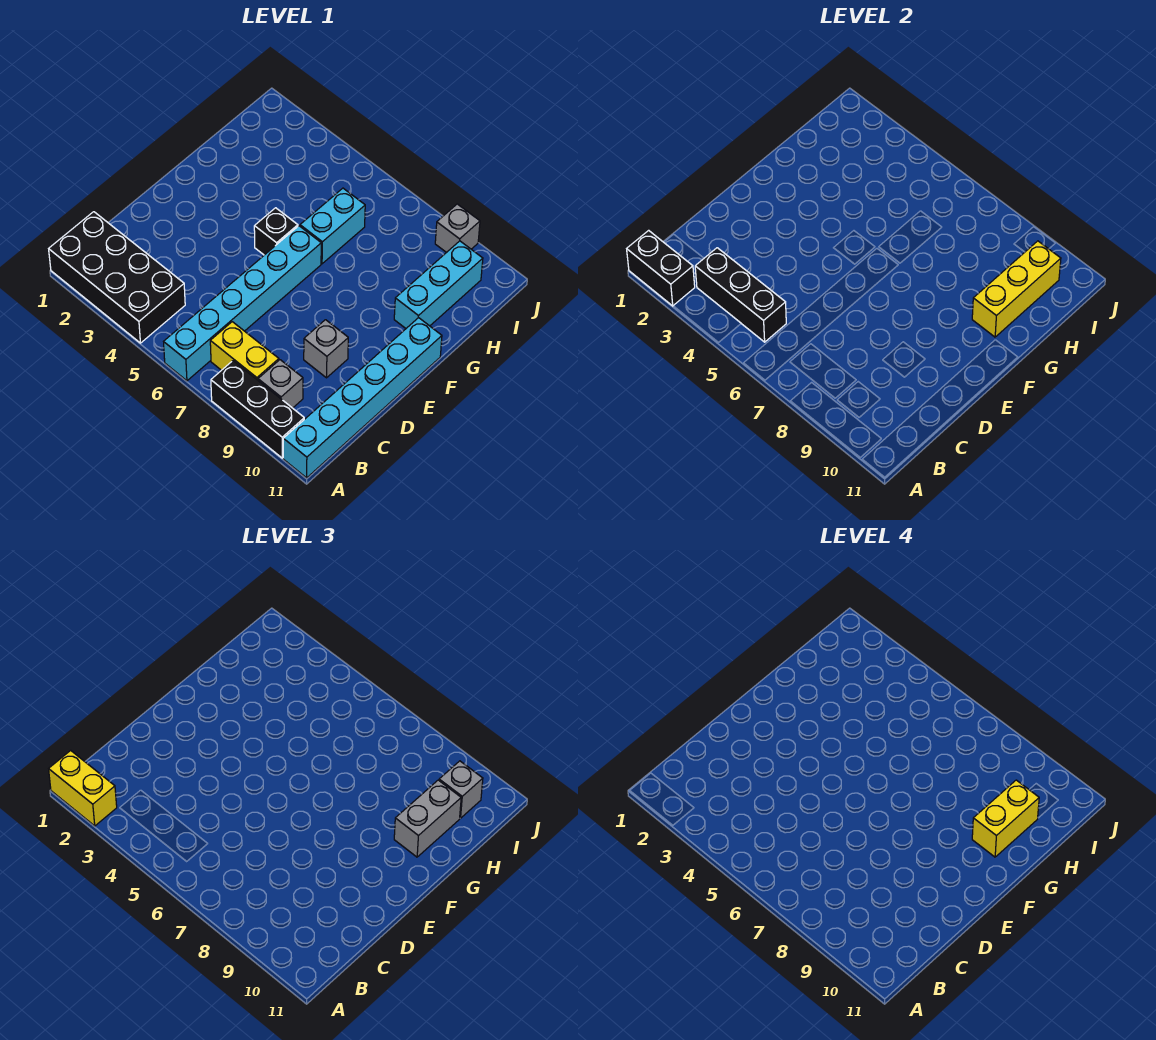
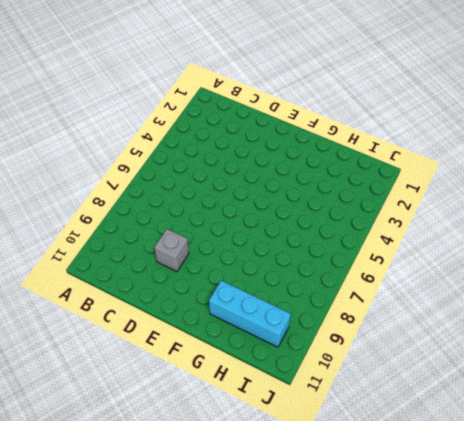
none -> black 2x4 brick [49,212,185,343]
none -> cyan 1x6 brick [164,226,321,381]
none -> black 1x3 brick [211,361,304,458]

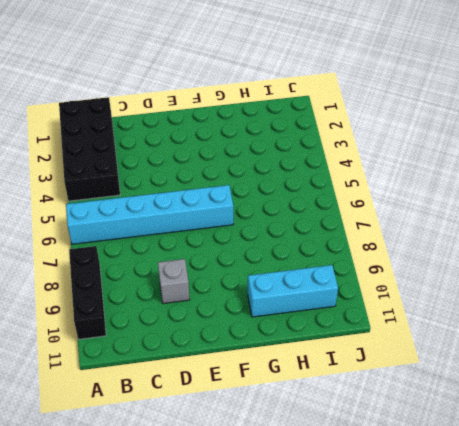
none -> cyan 1x6 brick [283,318,442,478]
none -> yellow 1x2 brick [210,322,279,380]
none -> grey 1x1 brick [258,360,303,408]

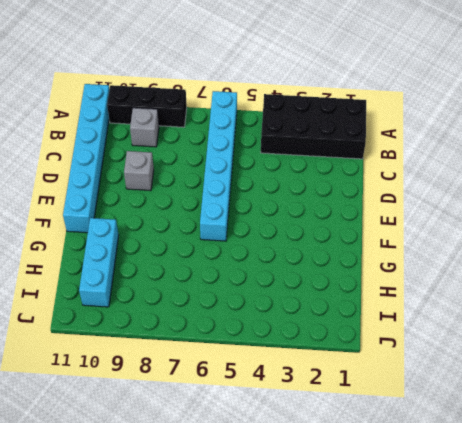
none -> yellow 1x2 brick [210,322,279,380]
none -> black 1x1 brick [254,208,298,255]
none -> cyan 1x2 brick [300,188,365,264]

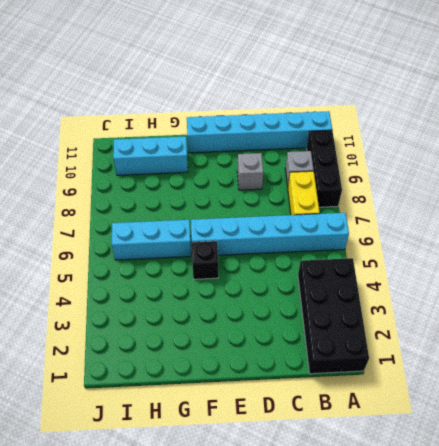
cyan 1x3 brick [112,220,191,260] -> cyan 1x2 brick [300,188,365,264]
none -> grey 1x1 brick [435,204,480,253]
none -> black 1x2 brick [627,230,695,306]
none -> black 1x3 brick [695,248,786,342]

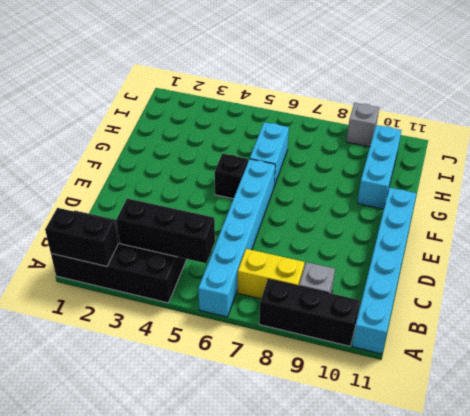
none -> grey 1x1 brick [304,320,348,378]
none -> yellow 1x3 brick [972,241,1061,337]
none -> yellow 1x2 brick [49,750,117,826]

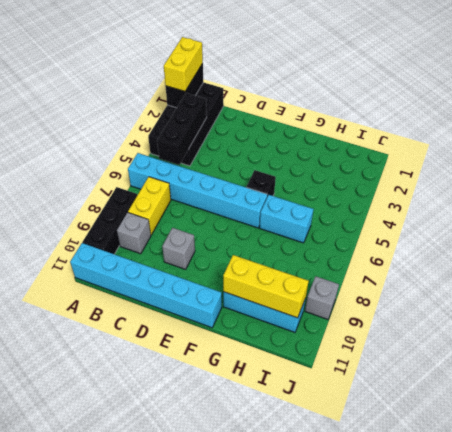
none -> grey 1x2 brick [394,780,461,857]
none -> grey 1x1 brick [439,761,483,818]
none -> yellow 1x2 brick [972,780,1039,857]

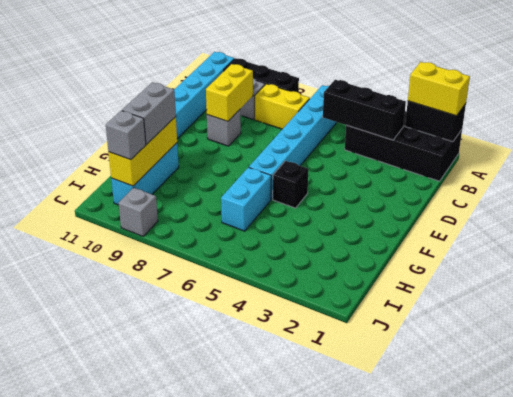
yellow 1x2 brick [206,64,253,121] -> yellow 1x2 brick moved to [972,780,1039,857]

